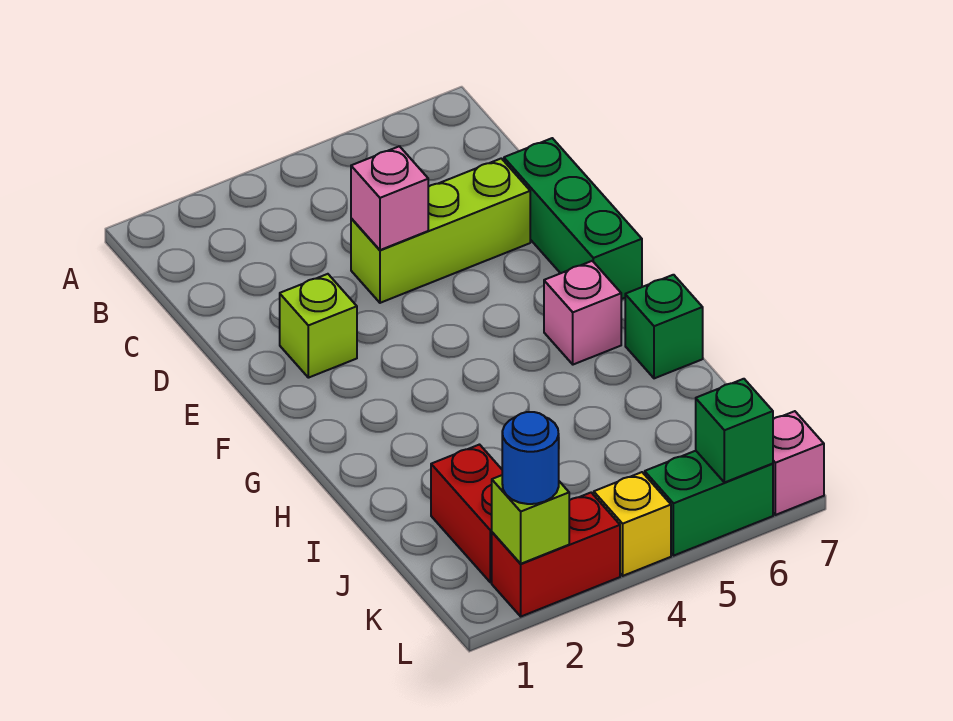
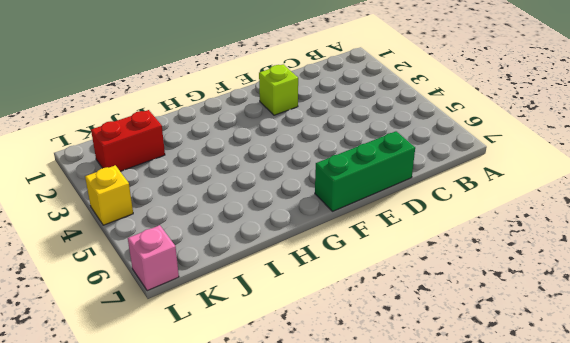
none -> lime 1x3 brick [351,158,530,303]
none -> pink 1x1 brick [544,261,621,365]
none -> green 1x1 brick [625,275,703,378]

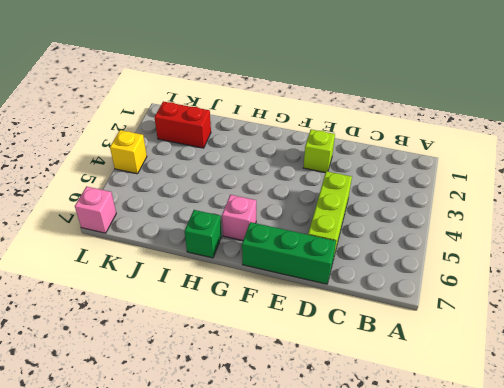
none -> red 1x2 brick [492,493,620,616]
none -> green 1x2 brick [645,451,773,556]
none -> pink 1x1 brick [351,146,428,250]

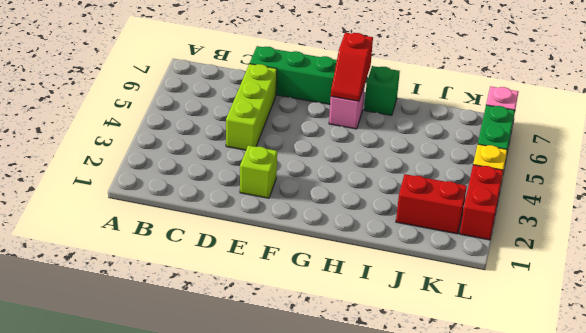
red 1x2 slope [331,33,373,101] -> none
none -> pink 1x1 brick [351,146,428,250]
none -> lime 1x1 brick [492,475,569,564]
none -> green 1x1 brick [696,379,773,483]

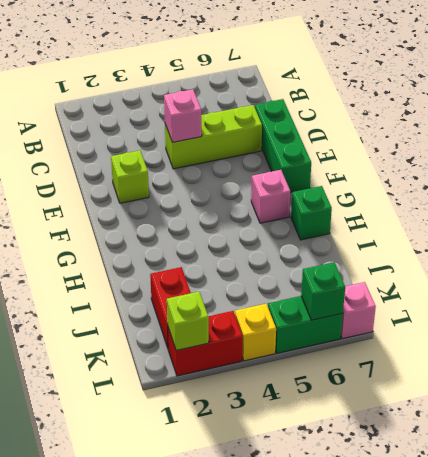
none -> blue 1x1 round brick [502,412,559,504]

